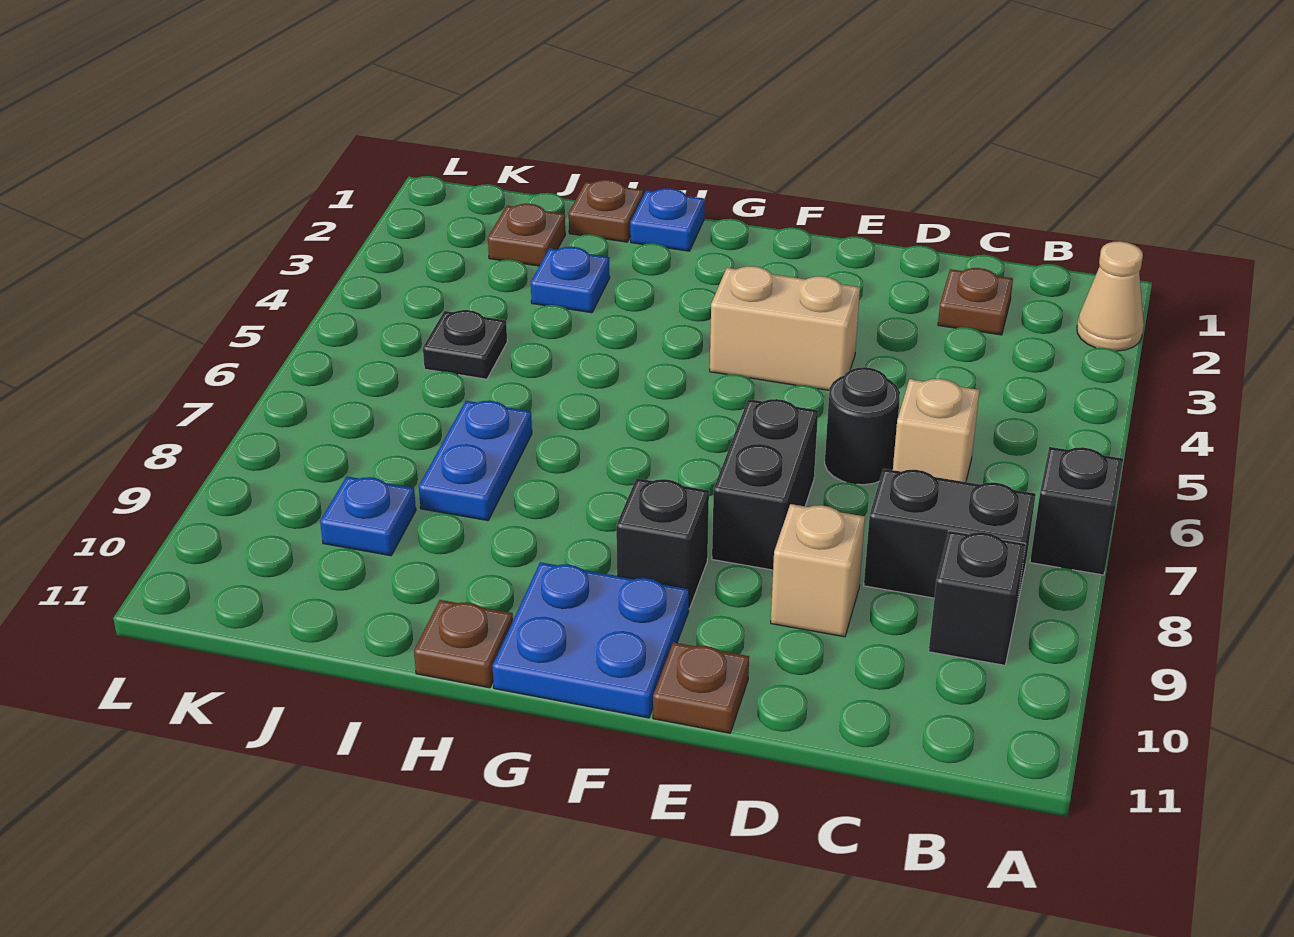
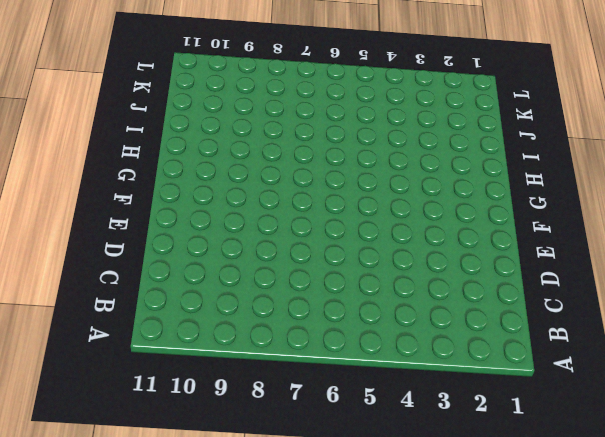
none -> tan 1x1 cone [1077,241,1144,351]
none -> black 1x1 brick [1030,447,1123,575]
none -> black 1x2 brick [864,469,1036,606]

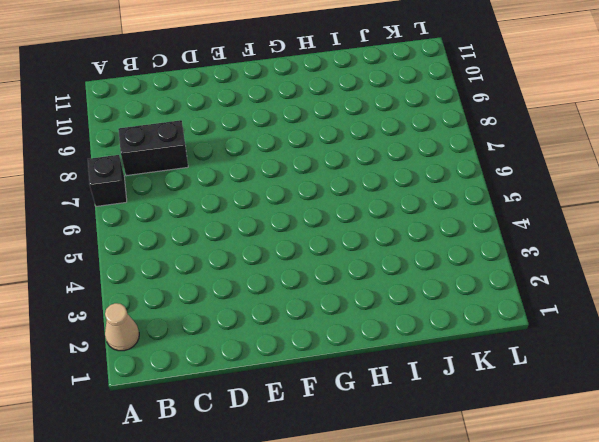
none -> black 1x1 brick [929,531,1026,665]
none -> brown 1x1 plate [938,268,1013,335]
none -> tan 1x1 brick [893,379,980,482]

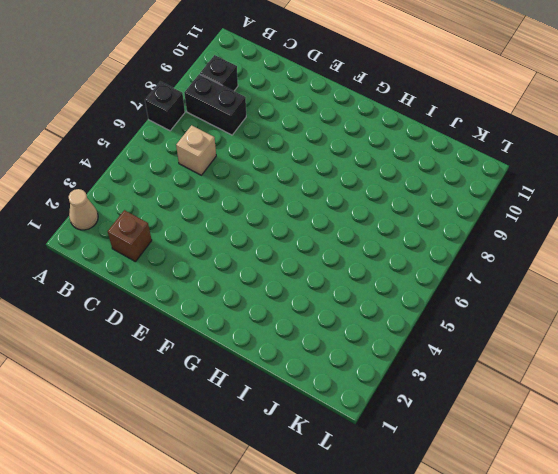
brown 1x1 brick [108,210,152,261] -> brown 1x1 plate [938,268,1013,335]
none -> black 1x1 round brick [825,367,900,485]
none -> tan 1x1 brick [771,504,865,637]
none -> tan 1x2 brick [710,266,860,390]

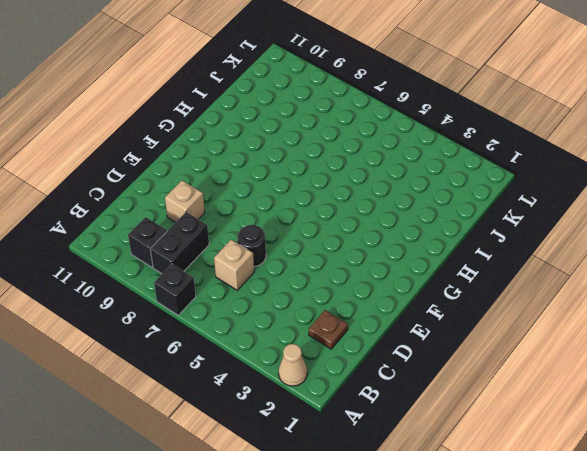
none -> tan 1x2 brick [710,266,860,390]
none -> black 1x2 brick [712,399,818,570]
none -> brown 1x1 plate [653,642,749,733]

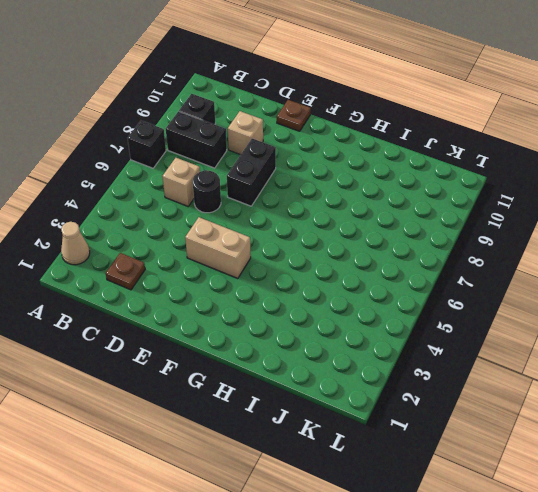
none -> black 1x1 brick [616,478,709,609]
none -> blue 2x2 plate [492,562,689,718]
none -> blue 1x1 plate [630,188,705,251]

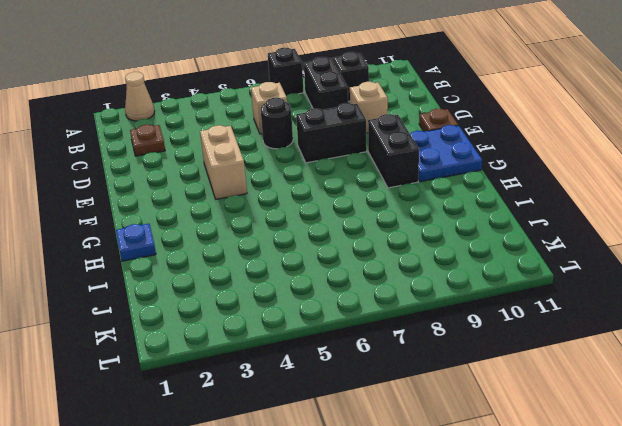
black 1x2 brick [368,114,419,188] -> black 1x1 brick [616,478,709,609]
none -> brown 1x1 plate [414,600,513,688]
none -> brown 1x1 plate [569,180,643,242]
none -> blue 1x1 plate [531,247,610,313]

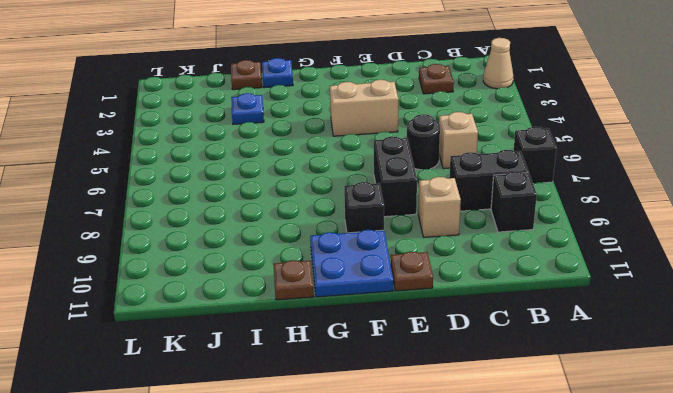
none -> blue 1x2 plate [419,401,532,521]
none -> brown 1x1 plate [488,204,565,266]
none -> black 1x1 plate [423,310,507,379]

